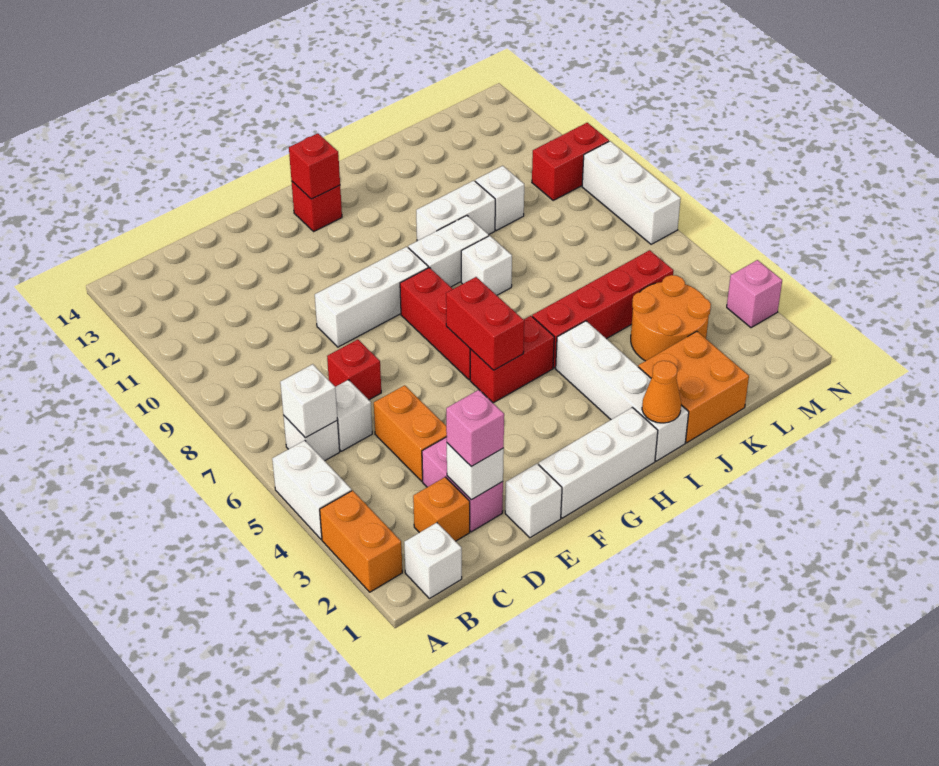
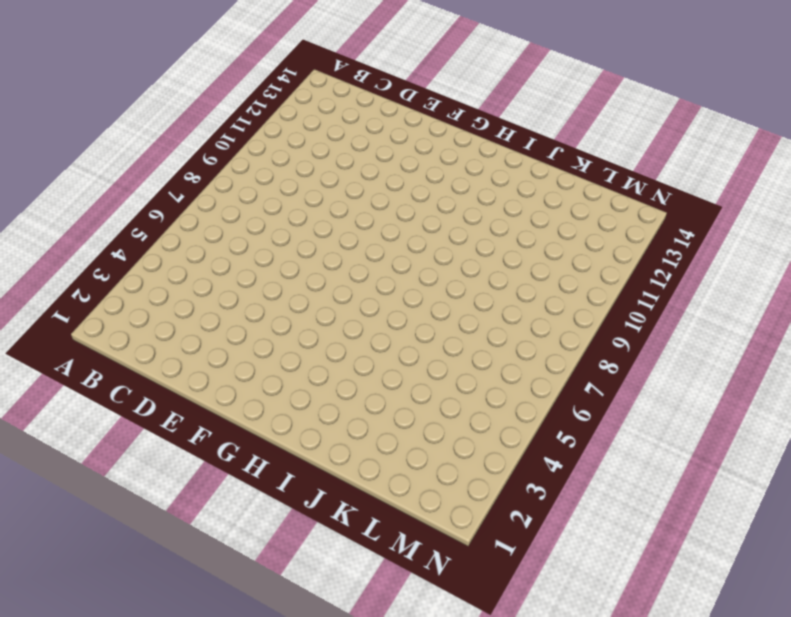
none -> orange 1x2 brick [320,490,402,592]
none -> white 1x2 brick [272,440,352,539]
none -> white 1x1 brick [404,523,462,599]
none -> white 1x1 brick [283,415,340,461]

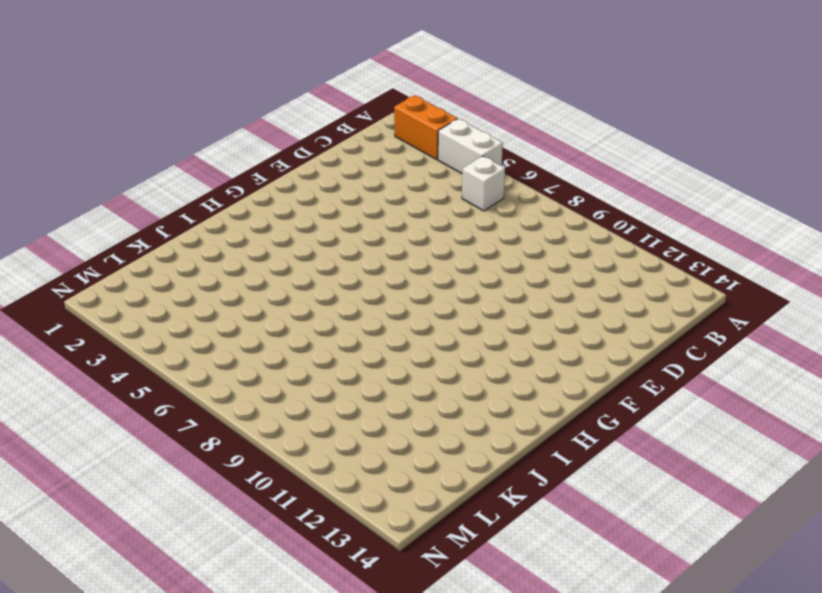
none -> white 1x1 brick [404,523,462,599]
none -> orange 1x1 brick [413,477,470,541]
none -> white 1x1 brick [335,380,372,451]
none -> pink 1x2 brick [422,437,503,532]

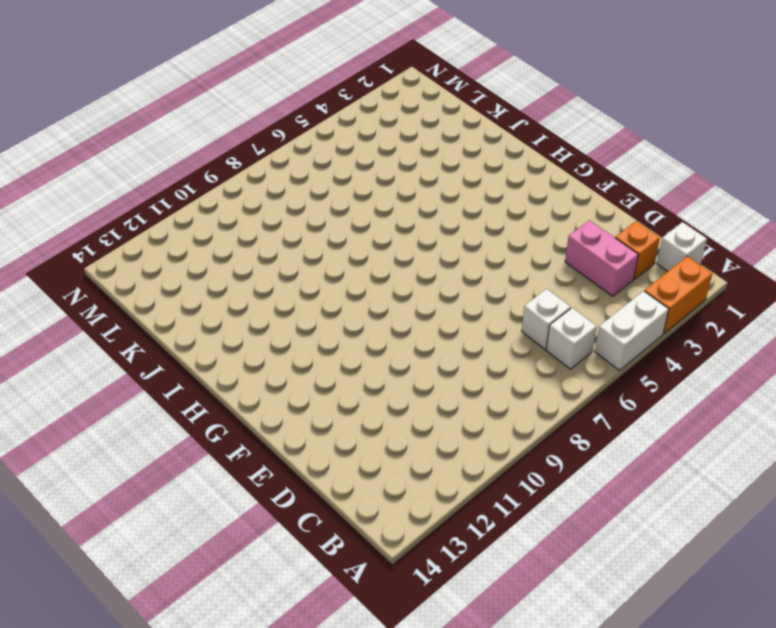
pink 1x2 brick [565,220,638,296] -> pink 1x2 brick turned to [422,437,503,532]
none -> orange 1x2 brick [374,385,447,481]
none -> red 1x1 brick [327,340,381,400]
none -> white 1x1 brick [505,464,562,538]
none -> white 1x3 brick [315,247,428,347]

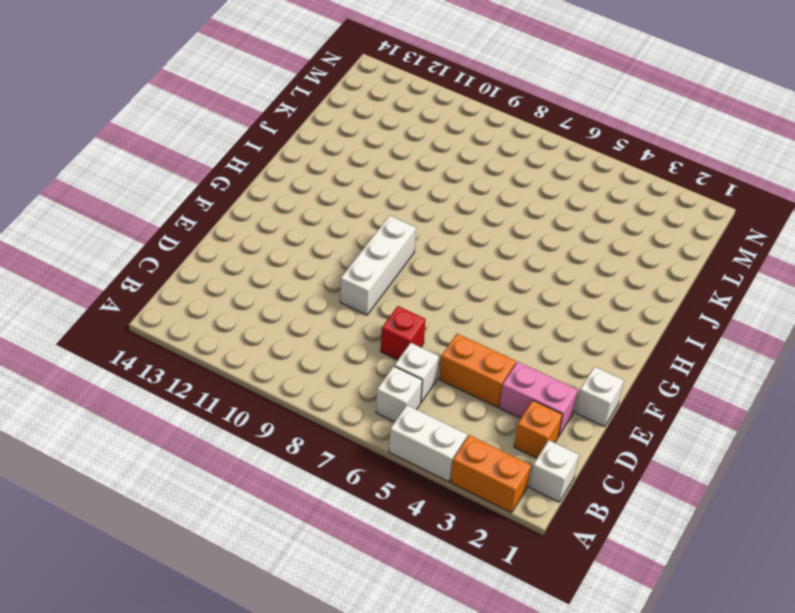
none -> white 1x3 brick [539,407,658,518]
none -> red 1x2 brick [470,316,554,403]
none -> red 1x3 brick [400,267,470,380]
none -> red 1x1 brick [292,182,342,231]

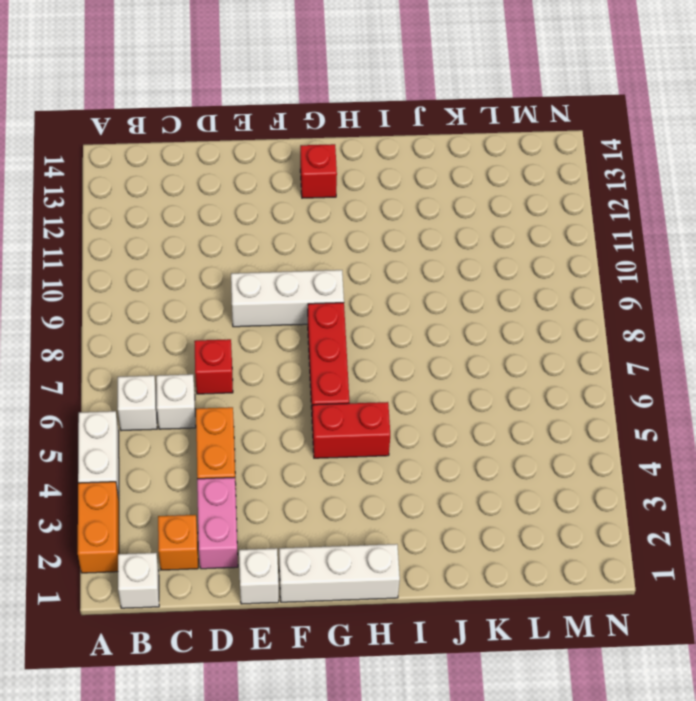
none -> white 1x2 brick [408,216,489,287]
none -> white 1x4 brick [556,321,689,461]
none -> red 1x4 brick [532,250,674,368]
none -> white 1x1 brick [461,236,512,295]

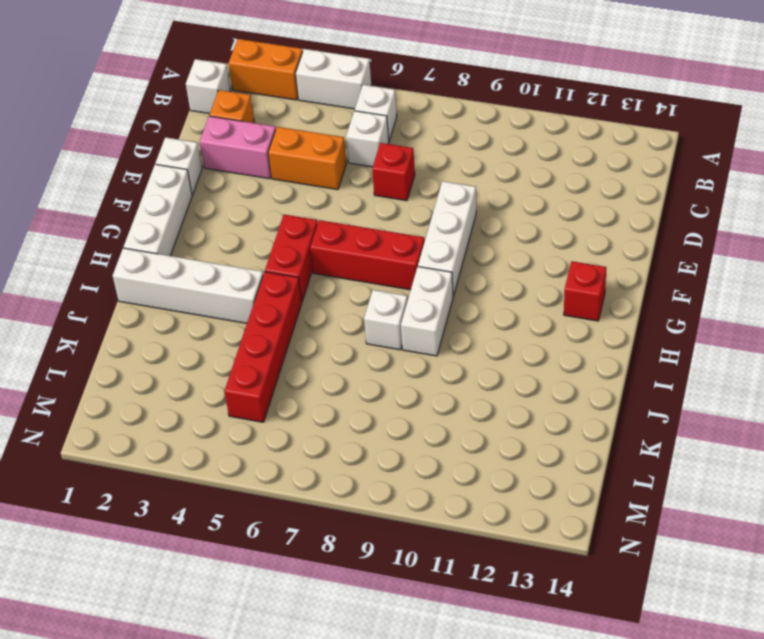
none -> white 1x2 brick [416,181,495,241]
none -> orange 2x2 brick [638,331,749,443]
none -> orange 2x2 round brick [631,275,711,361]
none -> white 1x1 brick [475,166,524,230]

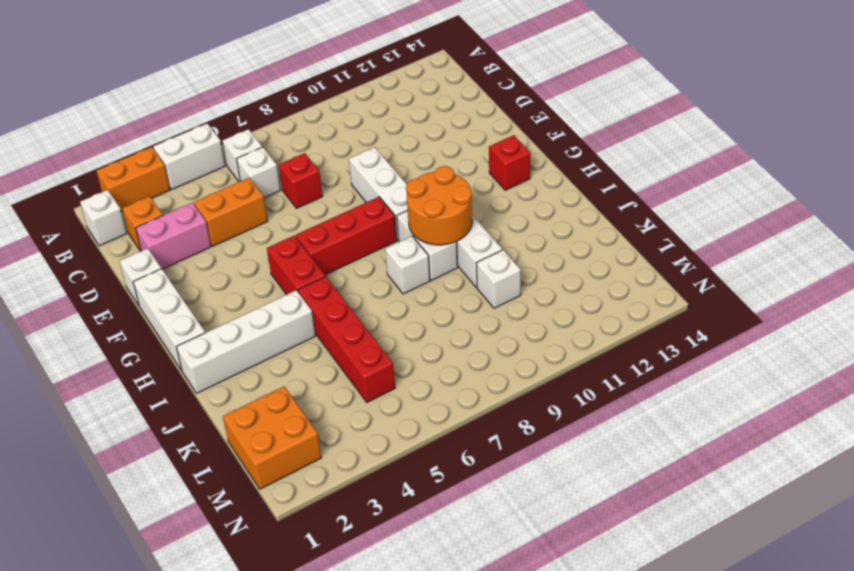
orange 2x2 round brick [406,166,472,245] -> orange 2x2 round brick moved to [631,275,711,361]
orange 2x2 brick [223,386,321,489] -> orange 2x2 brick moved to [638,331,749,443]
none -> red 1x2 brick [532,123,609,200]
none -> pink 1x1 brick [727,260,782,328]
none -> white 1x3 brick [582,141,681,244]
none -> white 1x1 brick [280,364,338,438]

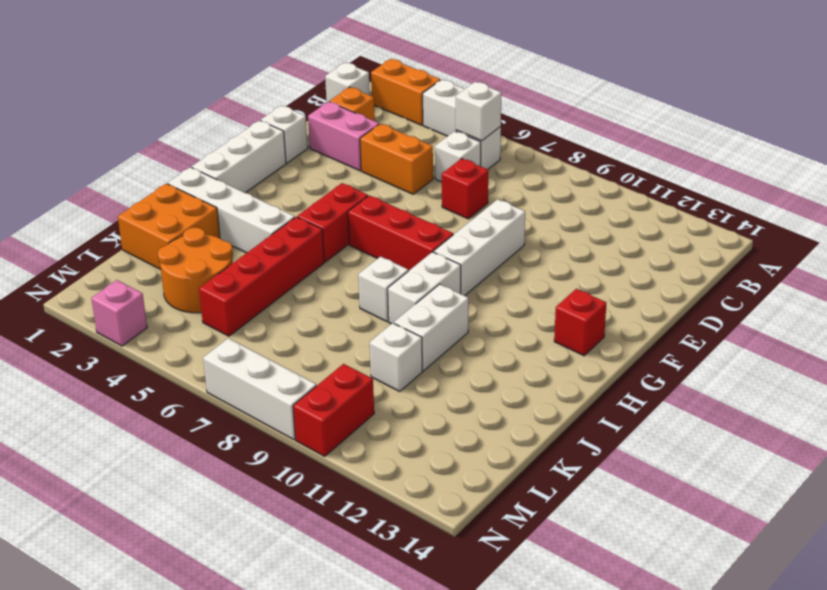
none -> white 1x1 brick [447,443,504,500]
none -> red 1x2 brick [446,277,524,370]
none -> red 1x1 brick [289,133,340,199]
none -> orange 1x1 cone [642,361,681,423]

